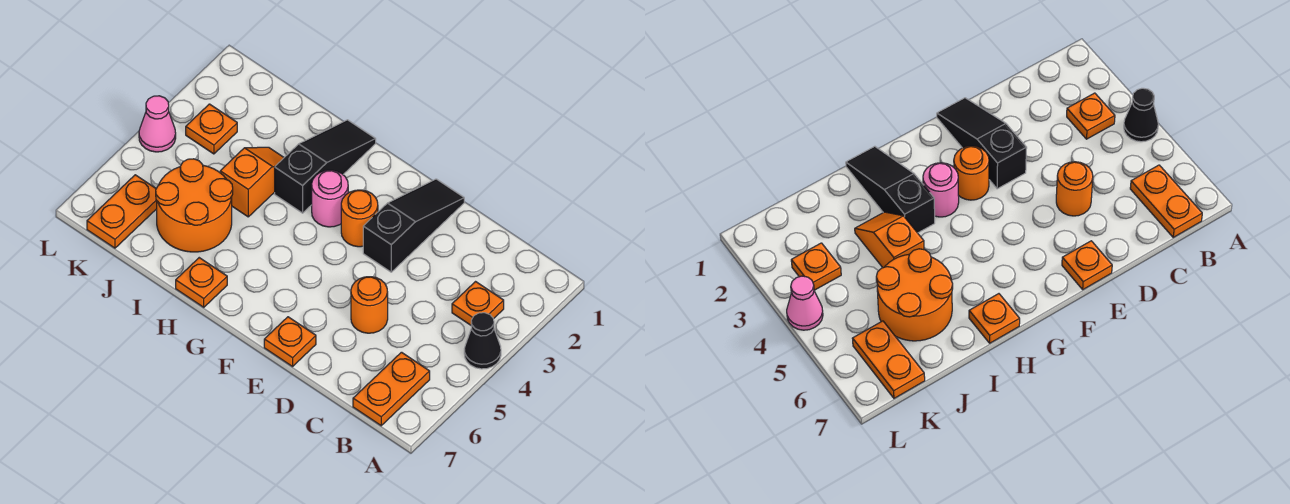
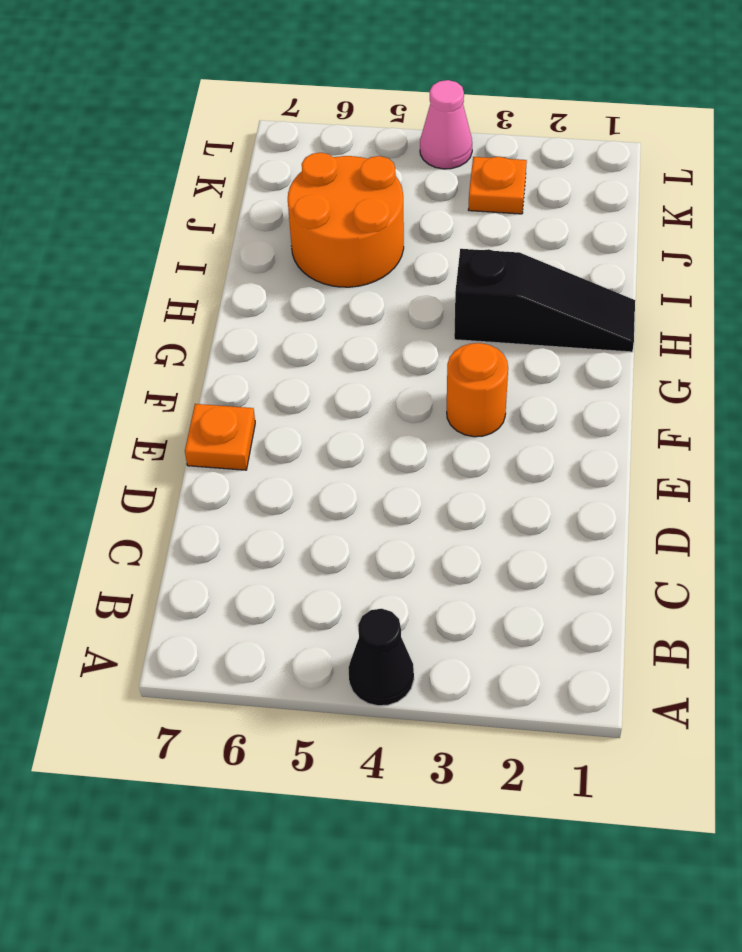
none -> orange 1x1 plate [452,282,504,325]
none -> orange 1x2 plate [353,352,430,426]
none -> orange 1x1 round brick [351,277,388,333]

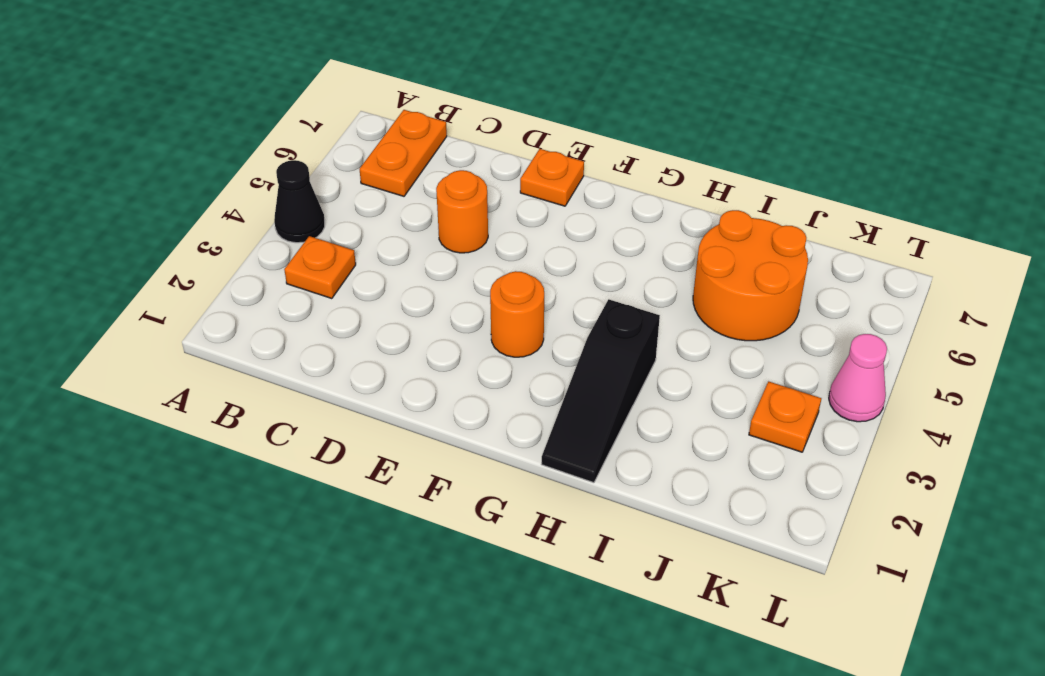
none -> black 1x3 slope [363,179,464,272]
none -> pink 1x1 round brick [312,170,348,227]
none -> orange 1x1 plate [176,258,227,307]

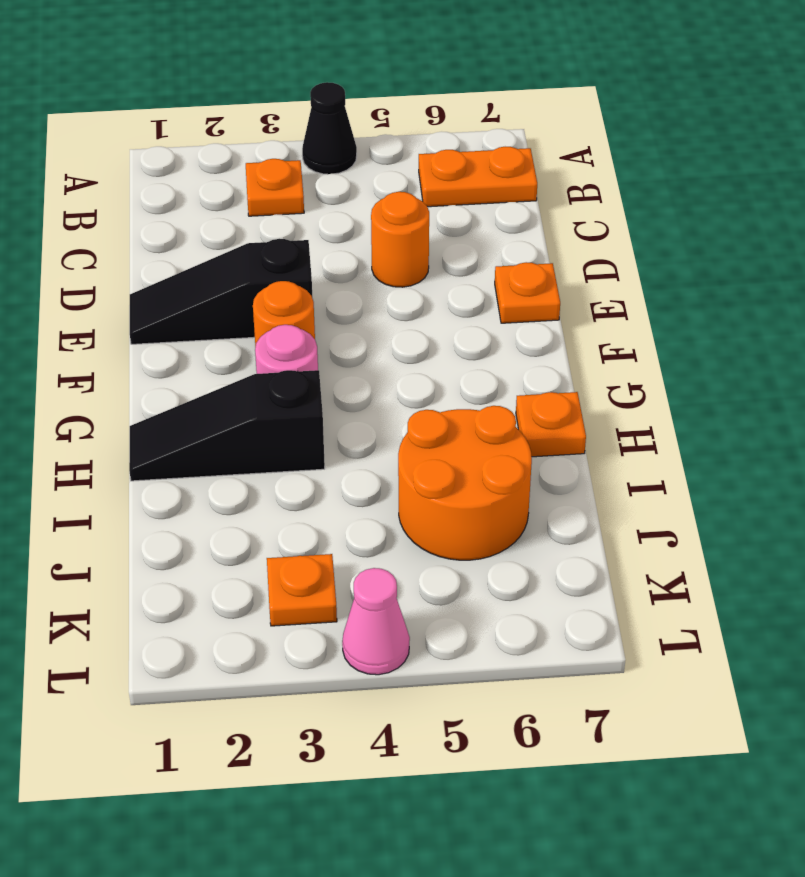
none -> orange 1x2 slope [220,147,284,217]
none -> orange 1x2 plate [87,175,157,248]

